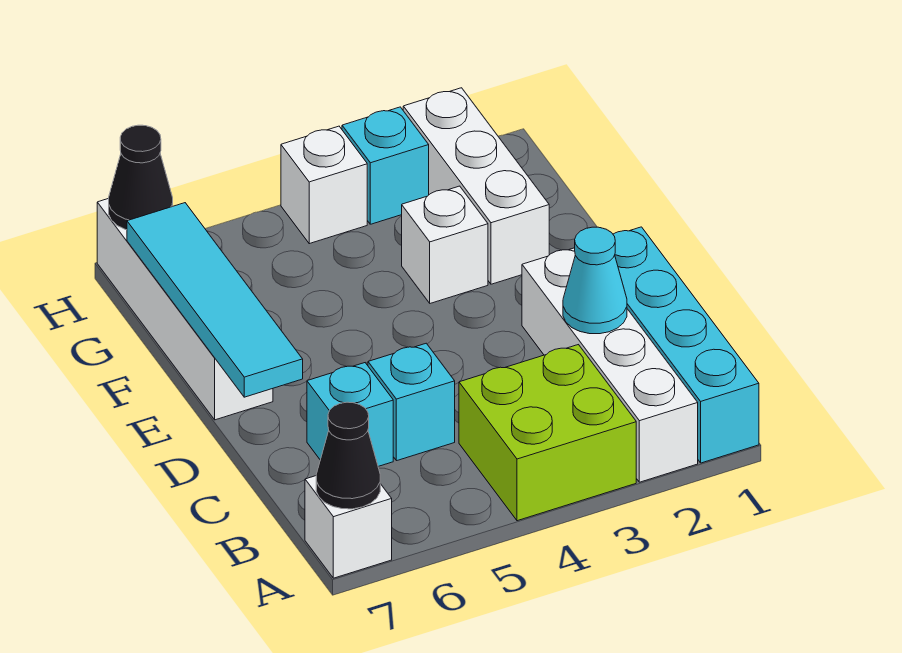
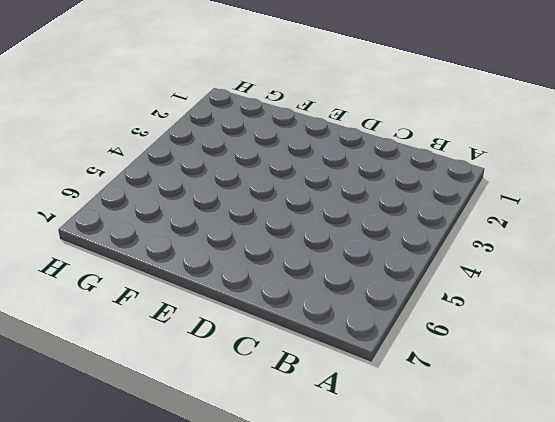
none -> cyan 1x4 brick [613,227,759,463]
none -> white 1x4 brick [522,248,698,482]
none -> lime 2x2 brick [459,345,636,521]

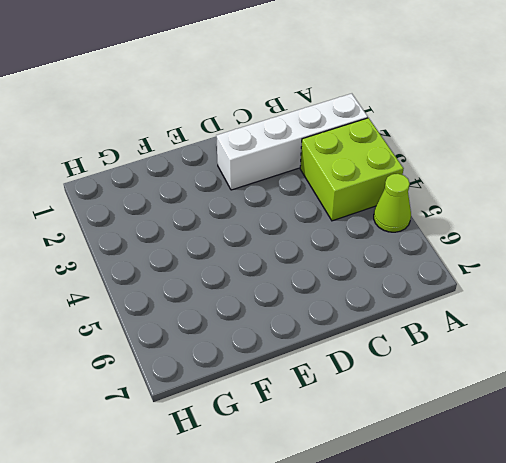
lime 1x1 cone [374,174,411,232] -> none
none -> cyan 1x4 brick [613,227,759,463]
none -> white 1x1 brick [305,476,392,578]
none -> cyan 1x1 brick [368,343,455,461]

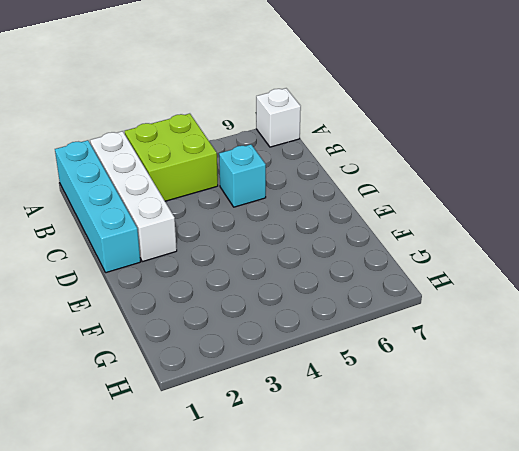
none -> cyan 1x1 brick [307,363,393,466]
none -> white 1x4 brick [97,198,273,420]
none -> white 1x3 brick [403,88,549,284]

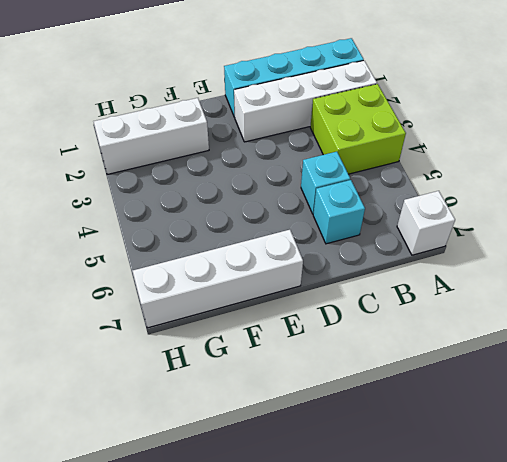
none -> white 1x1 brick [402,186,488,303]
none -> cyan 1x1 brick [342,107,429,224]
none -> white 1x1 brick [281,126,367,244]

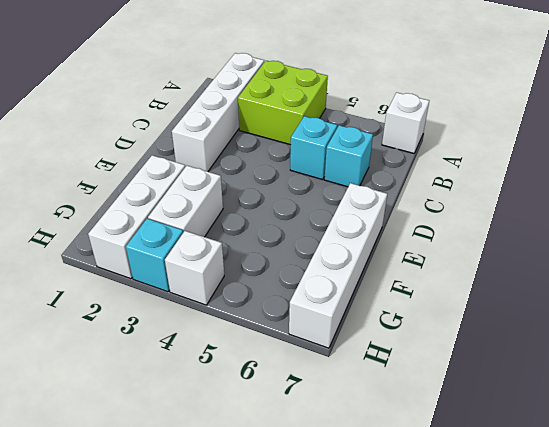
white 1x2 brick [148,166,223,237] -> white 1x1 brick [402,186,488,303]
none -> cyan 1x4 brick [613,227,759,463]
none -> black 1x1 cone [316,402,380,509]
none -> cyan 1x1 cone [563,227,627,334]

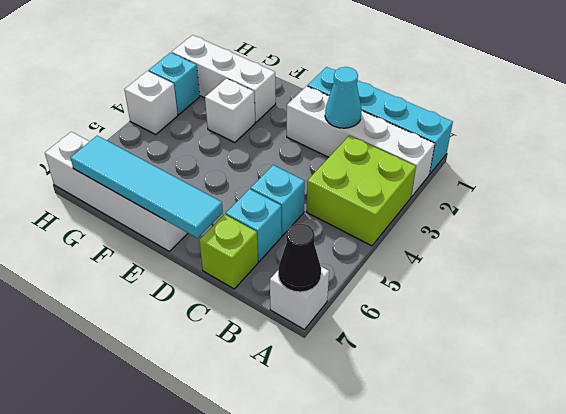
lime 1x1 brick [199,214,258,289] -> none
none -> black 1x1 cone [109,125,173,230]

